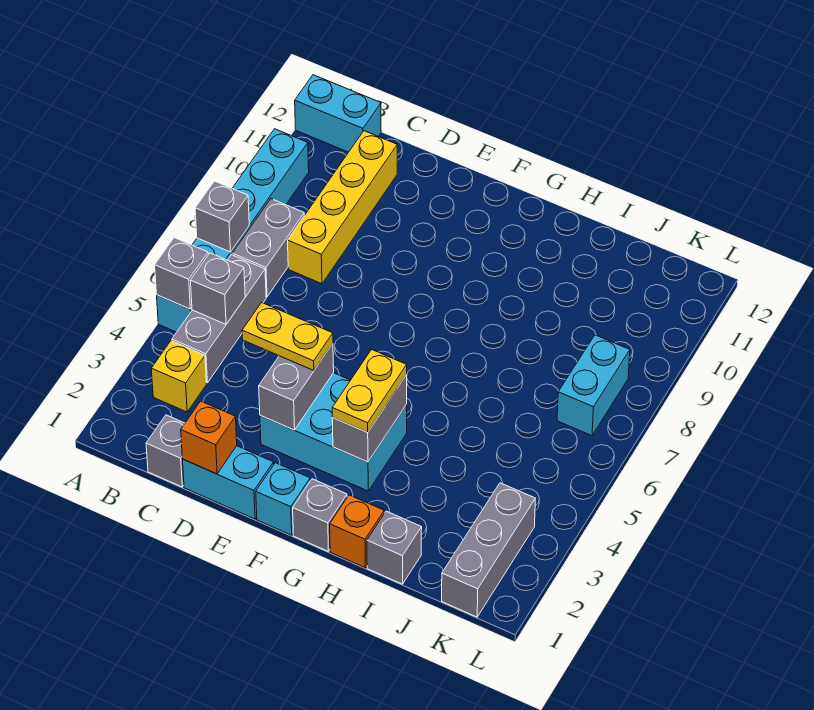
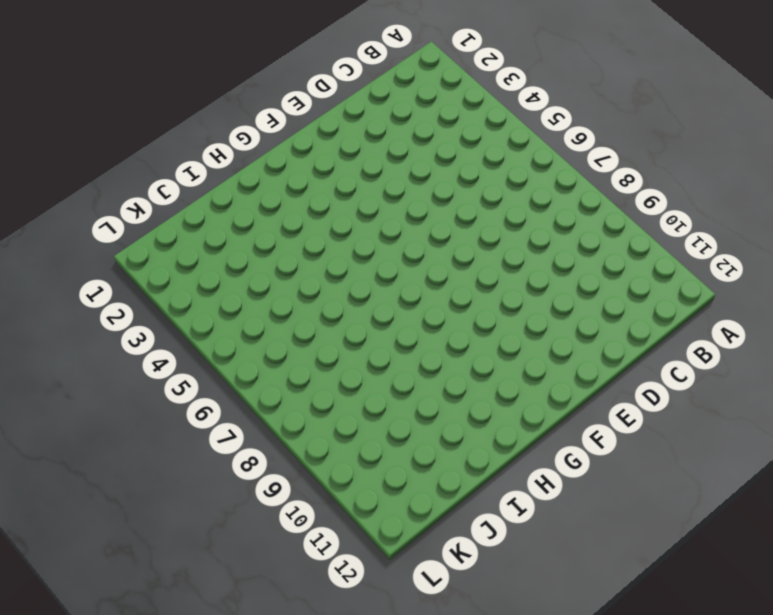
none -> cyan 1x6 brick [157,129,309,332]
none -> cyan 1x2 brick [295,75,381,152]
none -> yellow 1x1 brick [151,341,207,412]

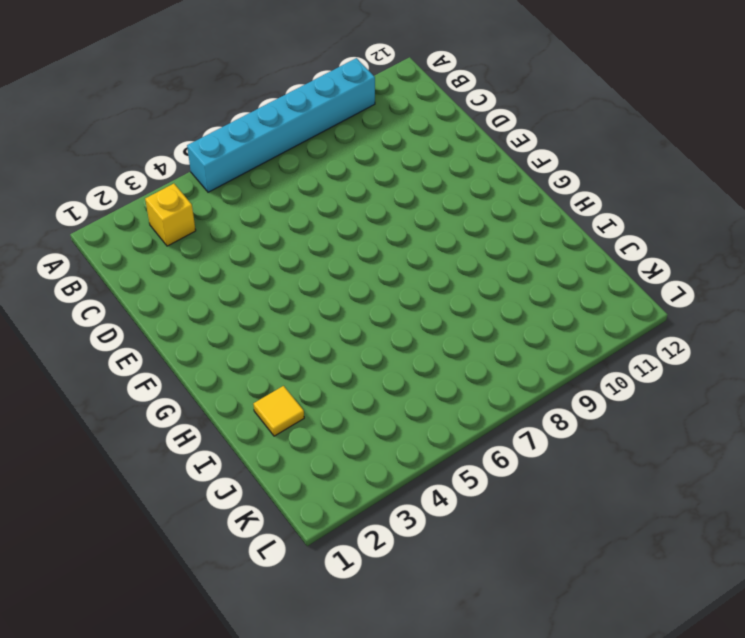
yellow 1x1 tile [253,386,304,436] -> none
none -> cyan 1x2 brick [295,75,381,152]
none -> grey 1x3 brick [172,255,266,383]
none -> grey 1x2 brick [232,199,304,297]

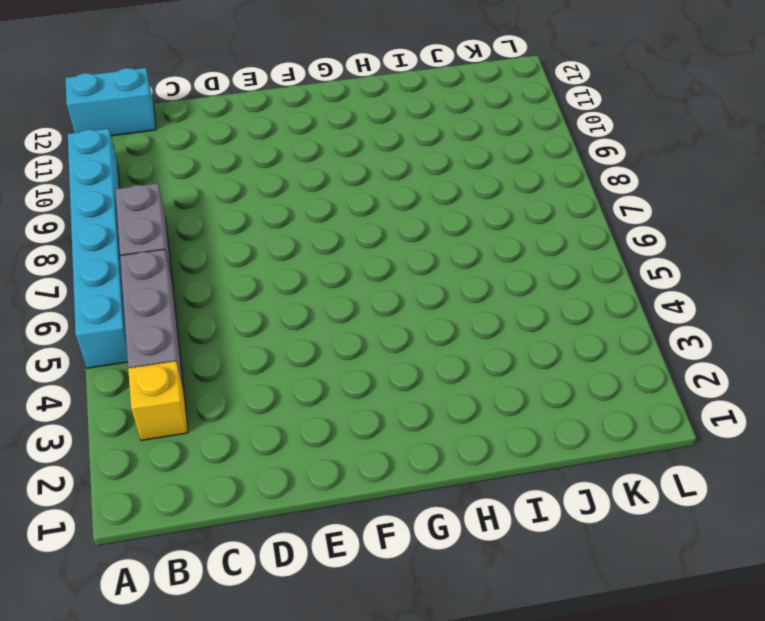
none -> grey 1x1 brick [146,415,185,487]
none -> yellow 1x4 brick [288,131,397,284]
none -> cyan 1x2 brick [183,446,274,519]

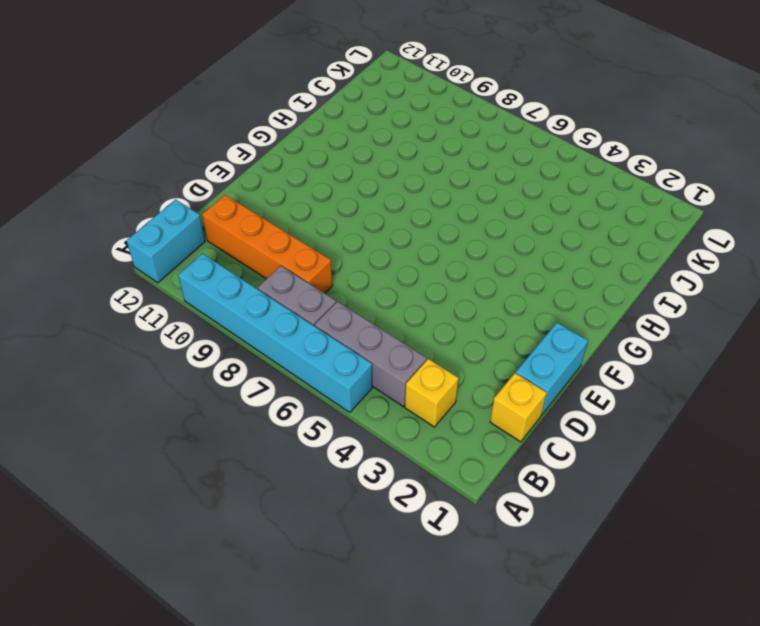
yellow 1x1 brick [490,373,547,442] -> grey 1x1 brick [146,415,185,487]
orange 1x4 brick [202,195,332,293] -> yellow 1x4 brick [288,131,397,284]
none -> cyan 2x3 brick [260,373,407,491]
none -> cyan 1x1 brick [256,463,310,535]
none -> grey 1x1 brick [293,479,347,552]

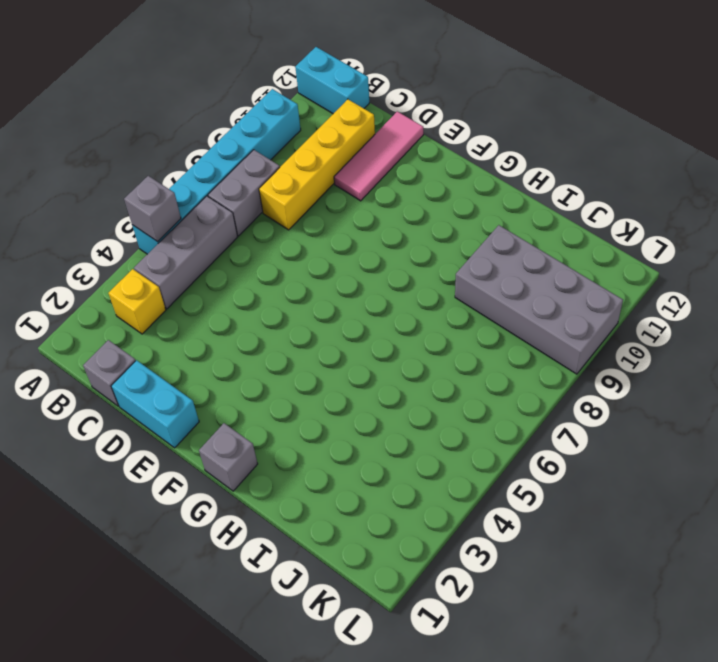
pink 1x3 tile [334,111,423,201] -> none
grey 2x4 brick [455,225,623,374] -> none
none -> cyan 2x3 brick [260,373,407,491]
none -> cyan 1x1 brick [256,463,310,535]
none -> orange 1x1 brick [330,495,384,568]

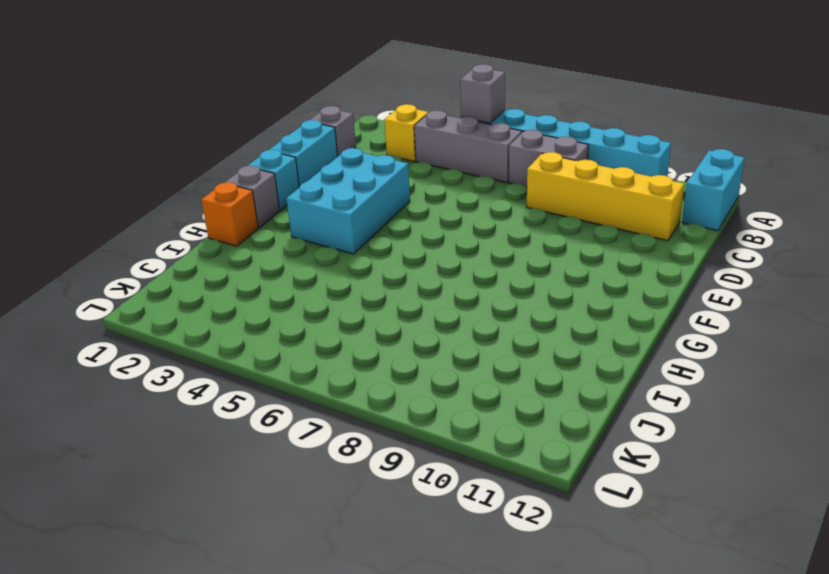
none -> grey 1x1 brick [367,511,422,584]
none -> grey 1x3 brick [442,483,535,617]
none -> cyan 1x2 brick [557,335,630,436]

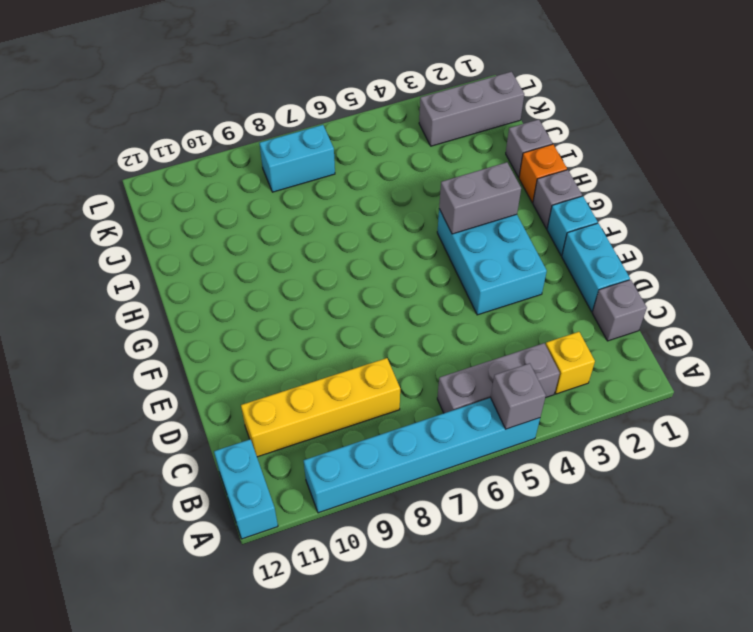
none -> grey 1x2 brick [232,199,304,297]
none -> grey 1x1 brick [195,181,249,252]
none -> grey 1x1 brick [191,253,245,324]

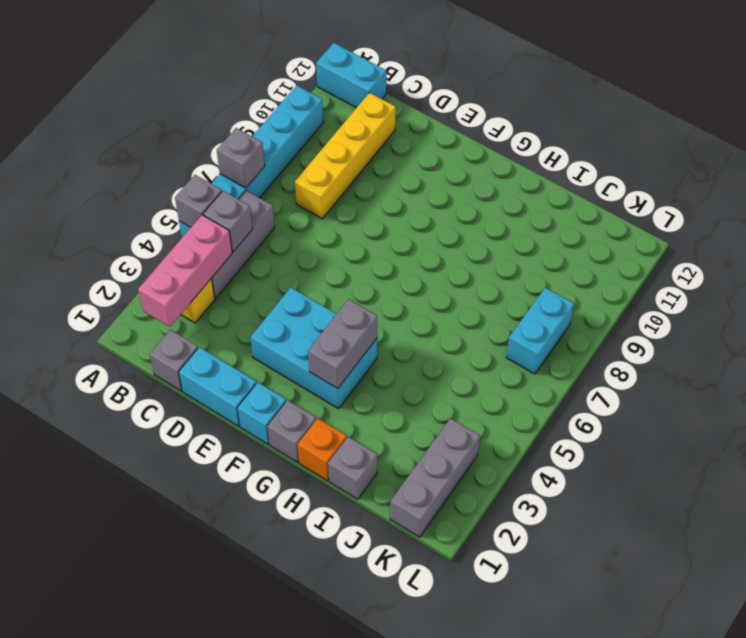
pink 1x3 brick [138,215,232,327] -> none
none -> grey 1x2 brick [232,199,304,297]
none -> orange 1x1 brick [181,401,237,474]
none -> grey 1x2 brick [259,344,334,430]

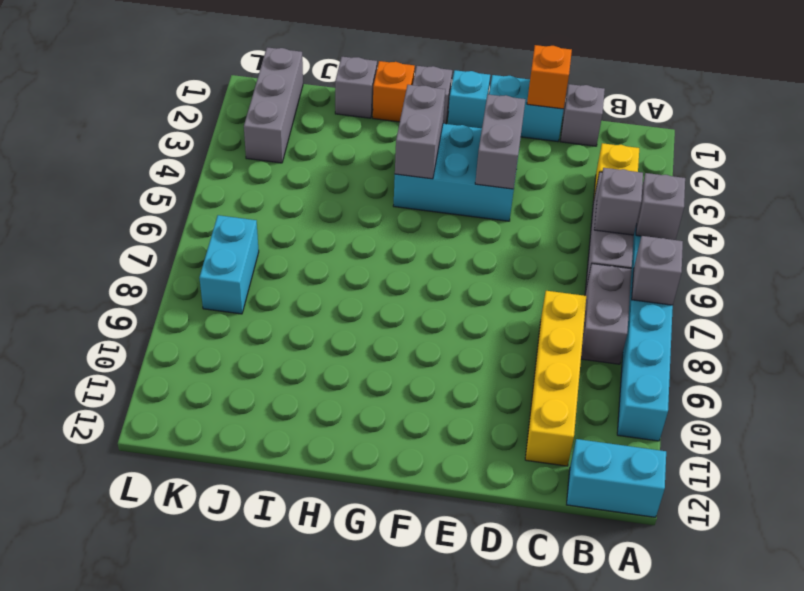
none -> yellow 1x2 plate [242,303,333,371]
none -> yellow 1x2 plate [332,350,407,432]

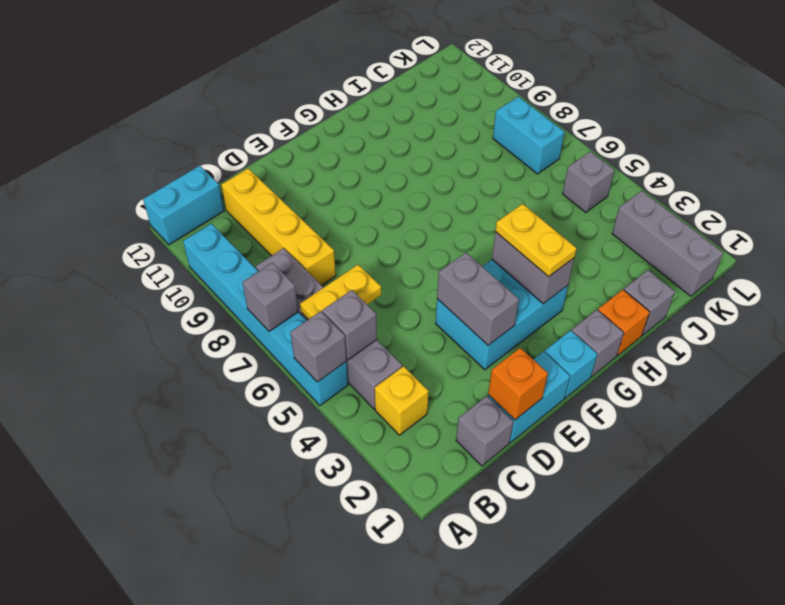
yellow 1x2 plate [300,265,381,320] -> yellow 1x2 plate moved to [242,303,333,371]
grey 1x1 brick [563,151,614,212] -> none

